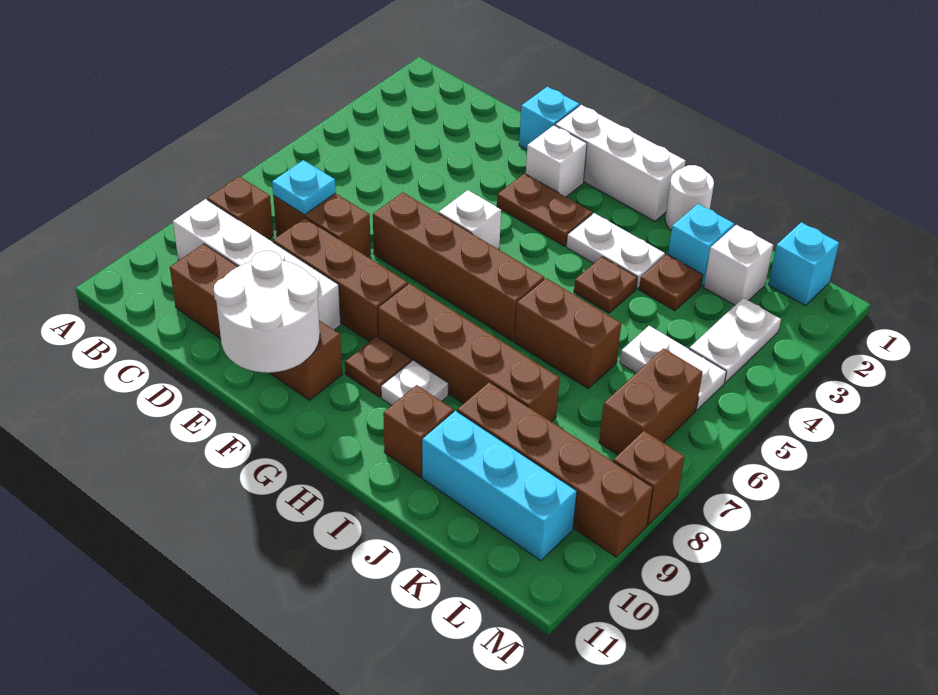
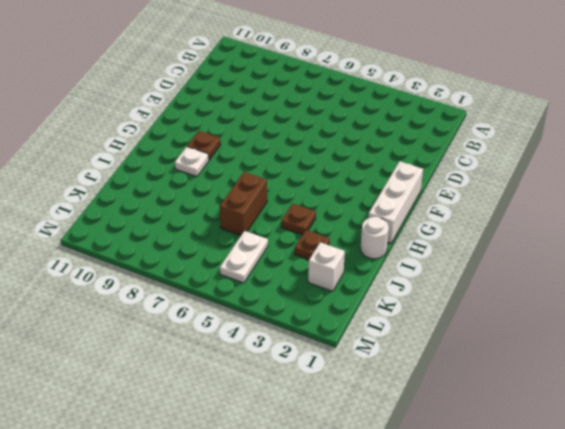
none -> brown 1x1 brick [207,176,273,239]
none -> white 1x4 brick [173,199,341,330]
none -> brown 1x2 brick [273,193,371,257]
none -> brown 1x4 brick [170,244,342,400]

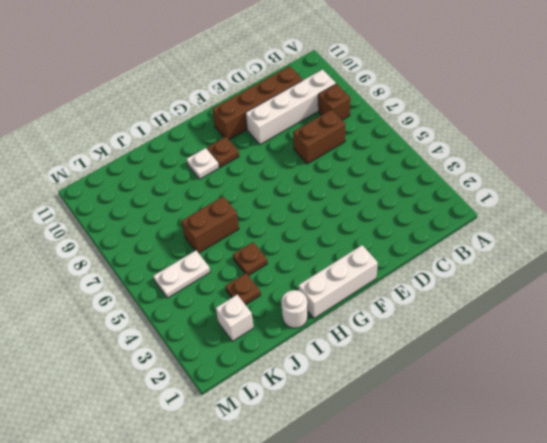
none -> brown 1x3 brick [273,218,408,342]
none -> cyan 1x1 brick [519,87,579,150]
none -> brown 1x4 brick [373,192,544,341]
none -> white 1x1 brick [526,125,587,197]

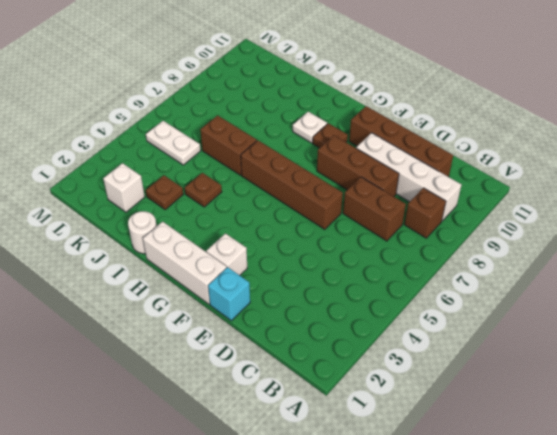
none -> brown 1x2 plate [497,173,592,246]
none -> white 1x1 brick [439,190,501,249]
none -> brown 1x4 brick [378,283,560,422]
none -> white 1x2 plate [566,213,665,289]

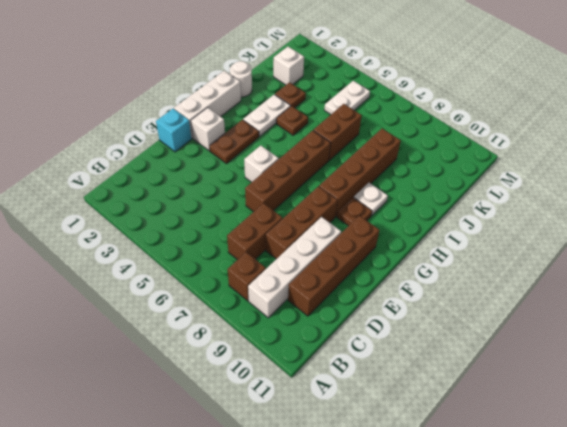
none -> brown 1x1 brick [383,385,454,477]
none -> cyan 1x1 brick [668,204,734,286]
none -> brown 1x4 brick [457,382,653,557]
none -> cyan 1x3 brick [422,411,577,561]

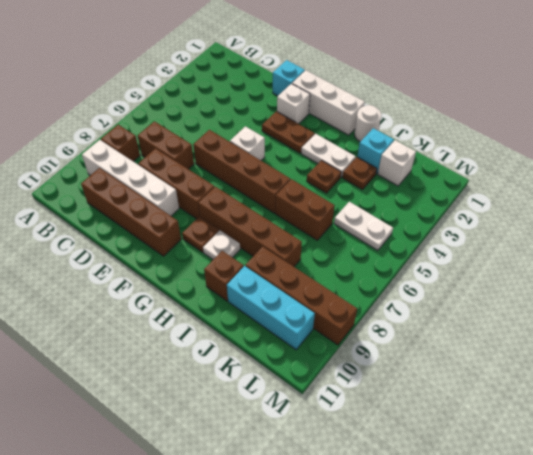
none -> cyan 1x1 brick [768,222,839,305]
none -> white 1x2 plate [689,298,781,383]
none -> brown 1x2 brick [599,348,703,455]
none -> brown 1x1 brick [613,431,685,525]

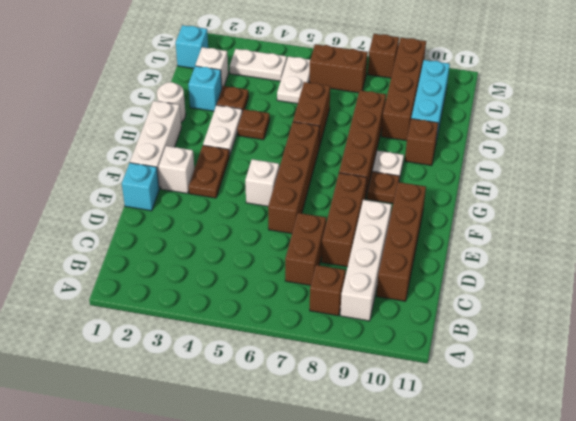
none -> cyan 1x1 plate [272,160,336,215]
none -> white 2x2 round brick [214,251,320,373]

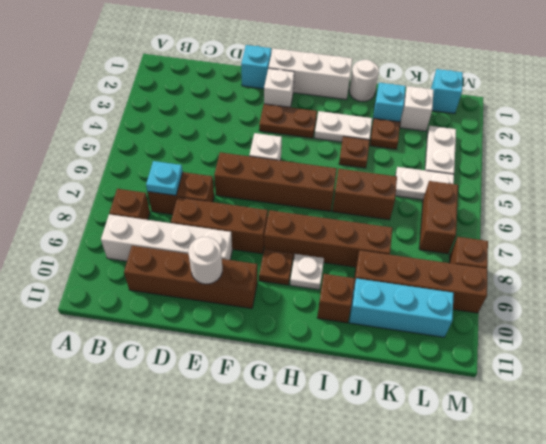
white 1x1 round brick [188,237,222,284] -> white 2x2 round brick [214,251,320,373]

